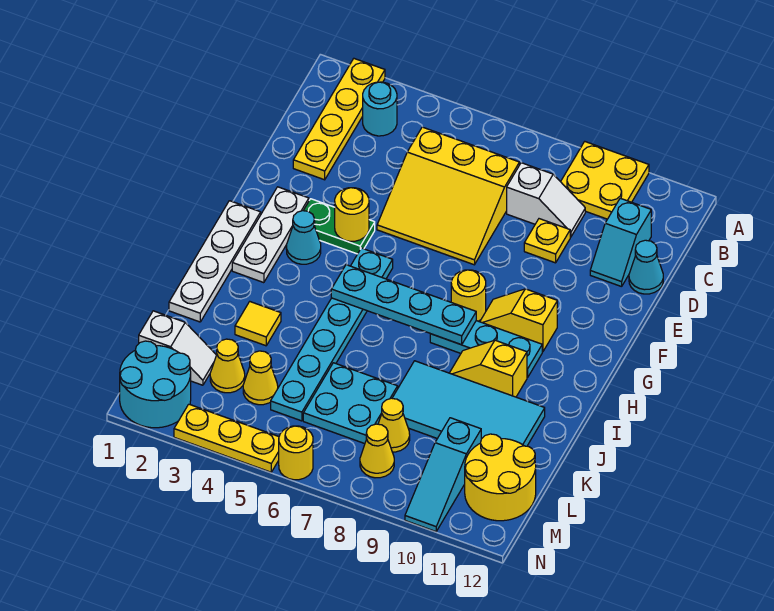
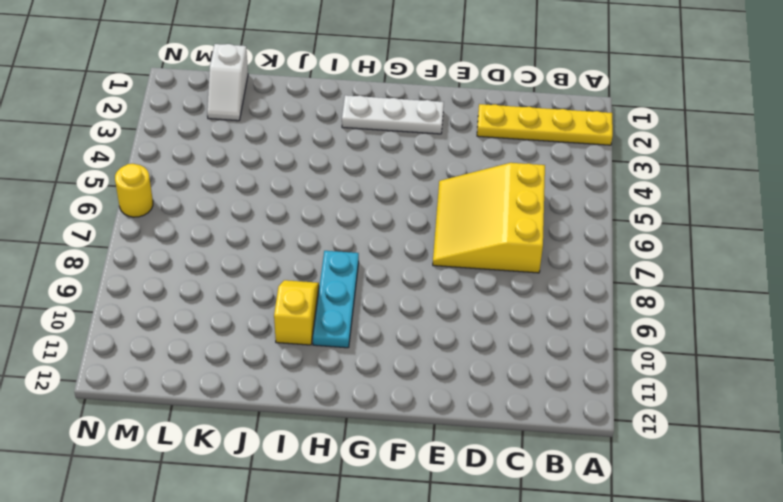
none -> yellow 2x2 plate [561,142,649,219]
none -> cyan 1x1 round brick [363,82,397,136]
none -> white 1x2 slope [507,163,585,237]
none -> cyan 1x2 slope [590,198,651,287]

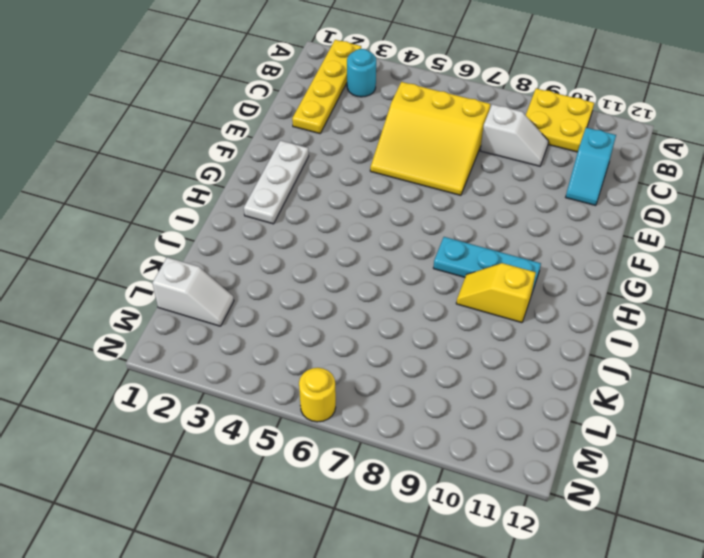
none -> yellow 1x1 plate [524,219,570,263]
none -> cyan 1x1 cone [629,240,663,294]
none -> green 1x2 plate [303,199,375,254]
none -> white 1x4 plate [169,201,261,322]

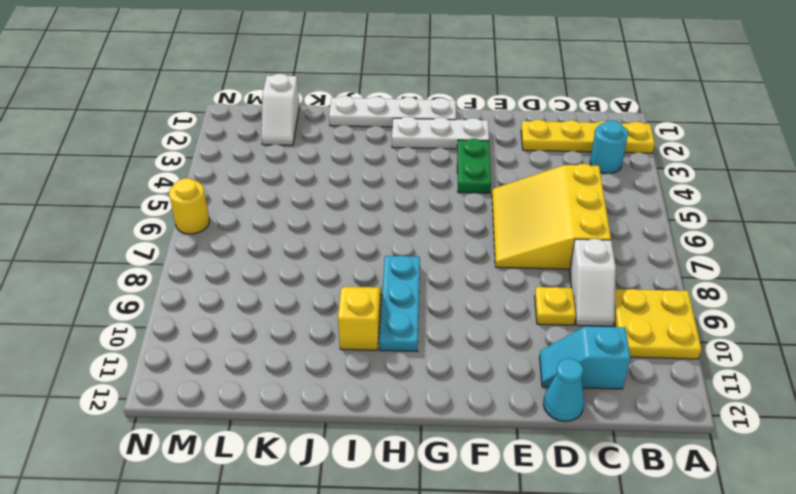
none -> cyan 1x1 cone [286,211,321,264]
none -> cyan 1x6 plate [271,248,393,421]
none -> yellow 1x1 round brick [451,270,486,321]
none -> yellow 1x2 slope [480,289,557,352]

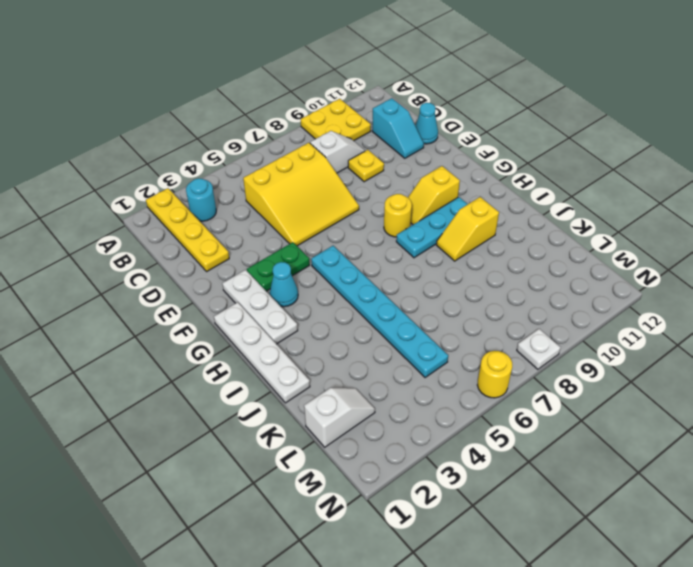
white 1x1 plate [517,329,561,369] -> none
none -> yellow 1x1 tile [235,302,281,346]
none -> cyan 2x4 tile [392,361,545,446]
none -> cyan 2x2 plate [303,363,398,444]
none -> yellow 1x1 cone [210,339,245,393]

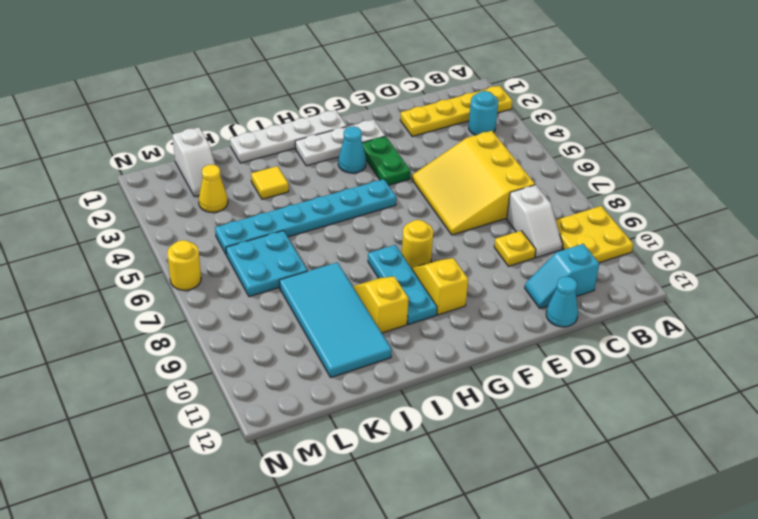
none -> yellow 1x1 cone [243,351,278,405]
none -> yellow 1x1 cone [378,398,410,452]
none -> cyan 1x3 slope [405,418,481,531]
none -> yellow 2x2 round brick [465,434,536,521]

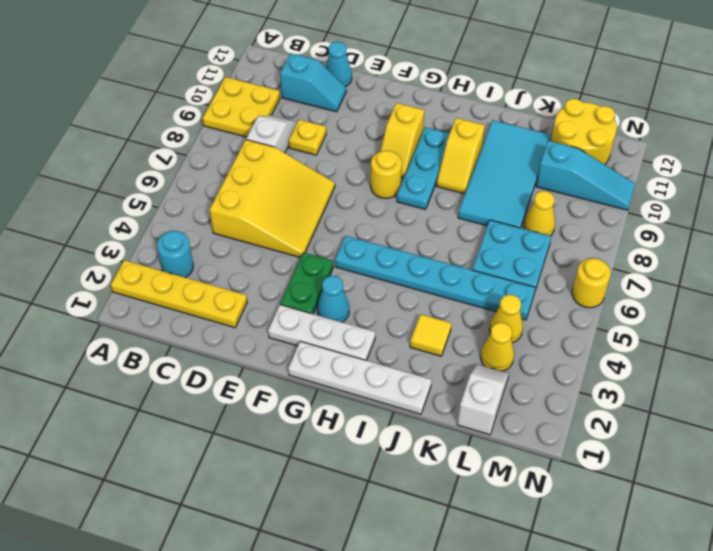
none -> cyan 2x2 round brick [120,341,191,428]
none -> yellow 1x1 cone [360,424,394,478]
none -> yellow 1x3 plate [174,404,279,472]
none -> yellow 1x1 round brick [335,188,369,241]

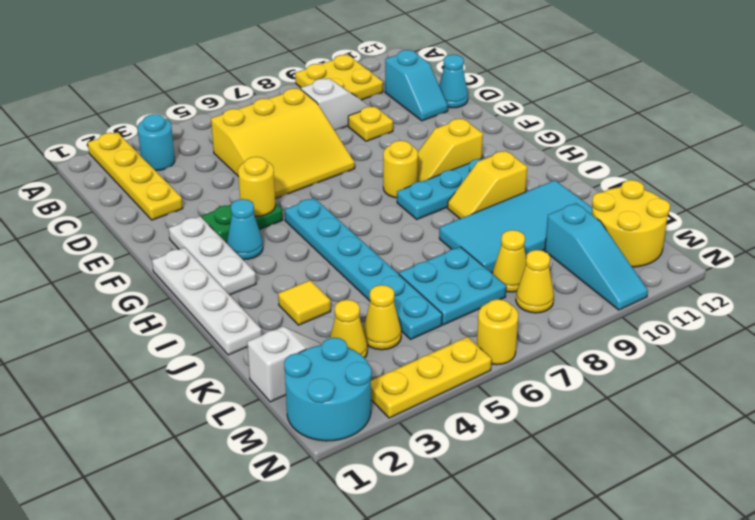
none -> cyan 1x4 plate [331,265,476,345]

